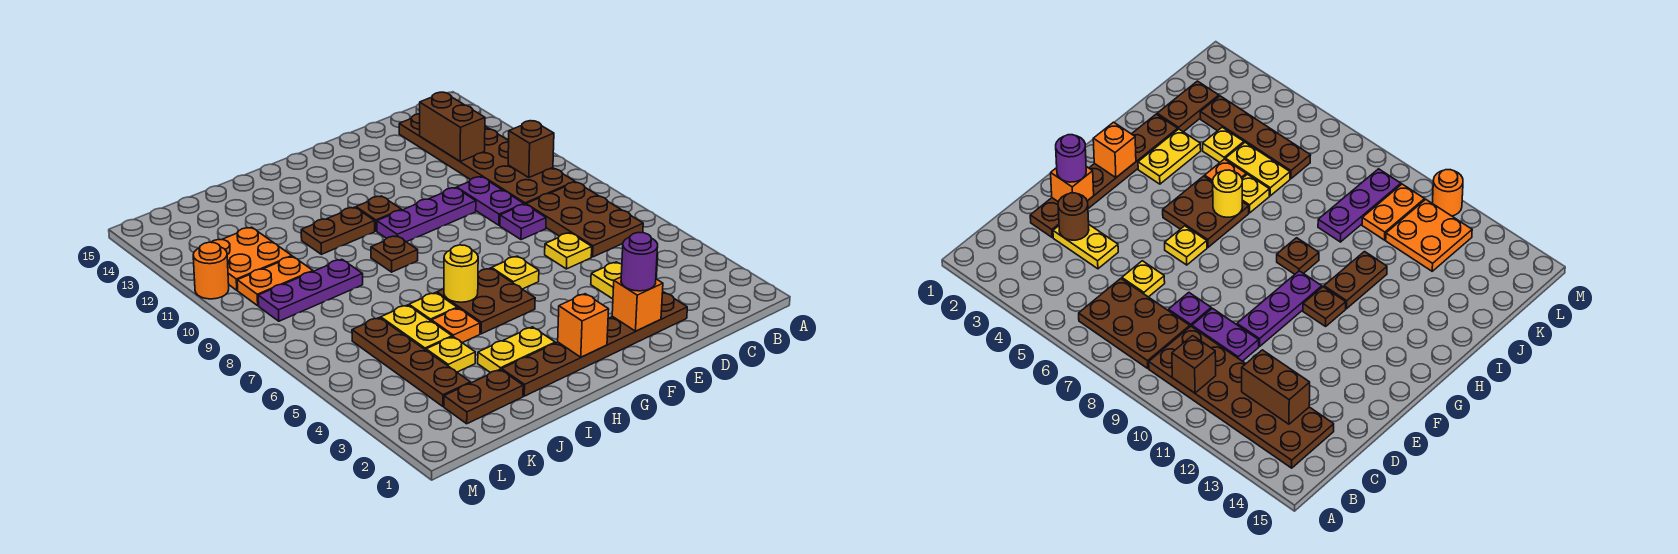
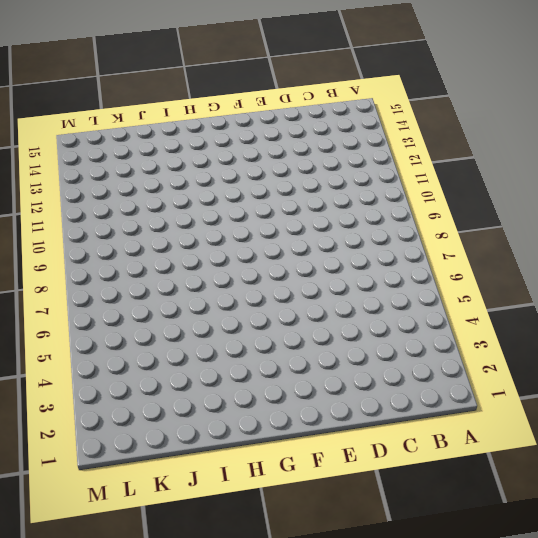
none -> brown 2x3 plate [526,182,643,257]
none -> brown 2x6 plate [399,114,575,205]
none -> brown 1x6 plate [502,292,687,396]
none -> yellow 1x2 plate [591,262,622,299]

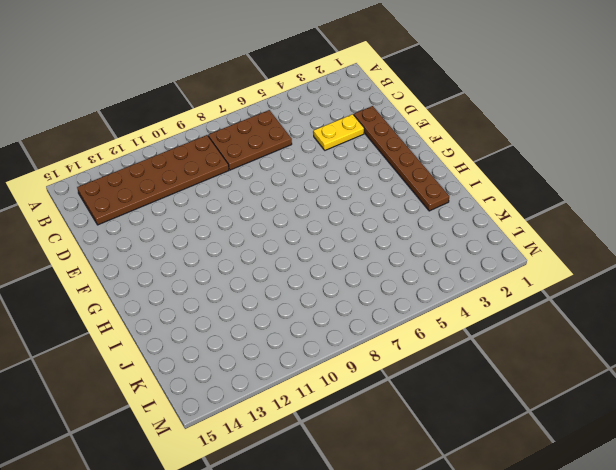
none -> yellow 1x1 plate [545,233,592,269]
none -> purple 1x1 plate [500,204,546,240]
none -> purple 1x2 plate [457,177,524,225]
none -> purple 1x3 plate [377,188,476,242]

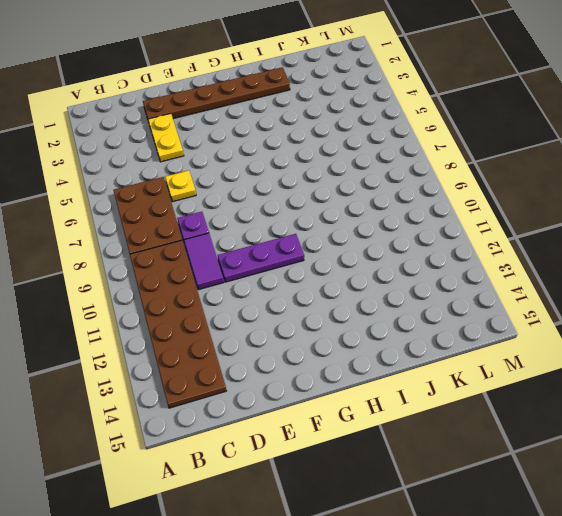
purple 1x2 tile [184,233,224,290] -> purple 1x2 plate [457,177,524,225]
none -> yellow 1x1 plate [492,256,539,289]
none -> brown 2x2 plate [437,268,535,334]
none -> brown 1x1 plate [356,196,402,231]
none -> yellow 1x2 plate [478,327,555,373]

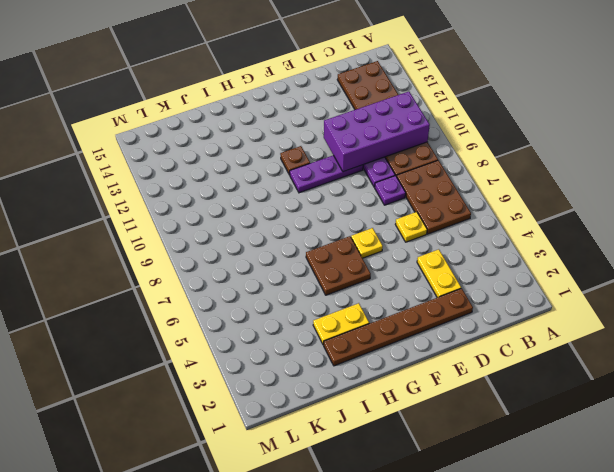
purple 2x4 brick [324,92,430,172] -> brown 1x1 brick [508,121,554,178]
none -> brown 1x1 plate [371,236,418,272]
none -> brown 1x2 plate [301,207,375,254]
none -> orange 1x1 plate [432,308,480,343]
none -> yellow 1x1 plate [409,293,457,321]

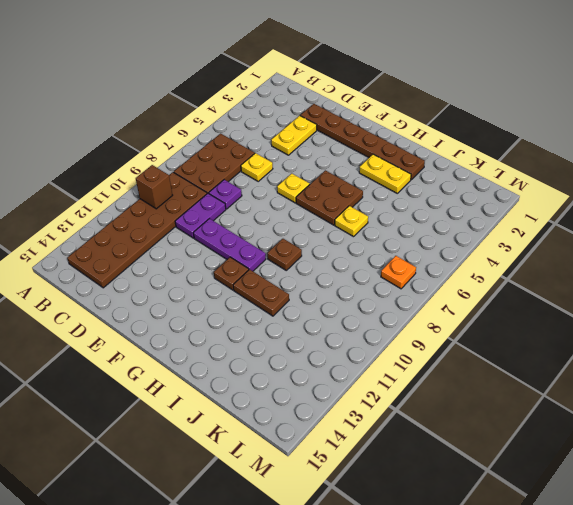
orange 1x1 plate [381,256,416,289] -> orange 1x1 plate moved to [432,308,480,343]
none -> brown 1x2 plate [444,369,523,424]
none -> yellow 1x1 plate [426,337,475,372]
none -> yellow 1x2 plate [381,305,452,350]
none -> purple 1x3 plate [258,259,363,321]

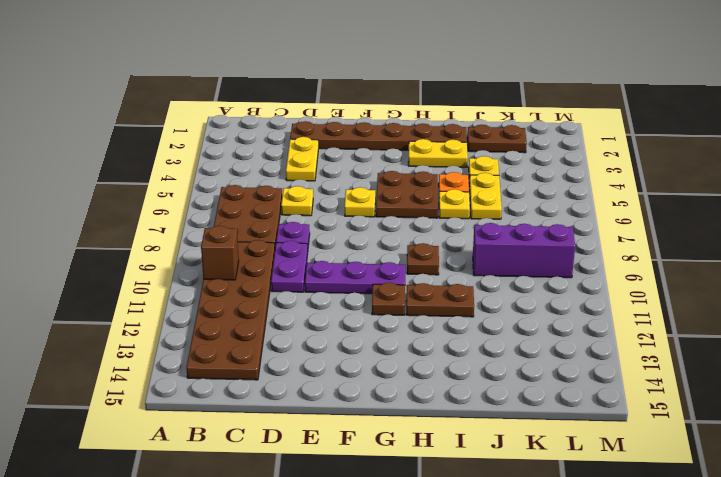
purple 1x3 brick [473,223,575,278] -> purple 1x3 plate [258,259,363,321]
none -> brown 1x4 plate [352,318,471,406]
none -> orange 1x2 plate [237,256,313,306]
none -> orange 2x2 plate [211,227,292,290]
none -> orange 1x1 round brick [193,242,229,299]

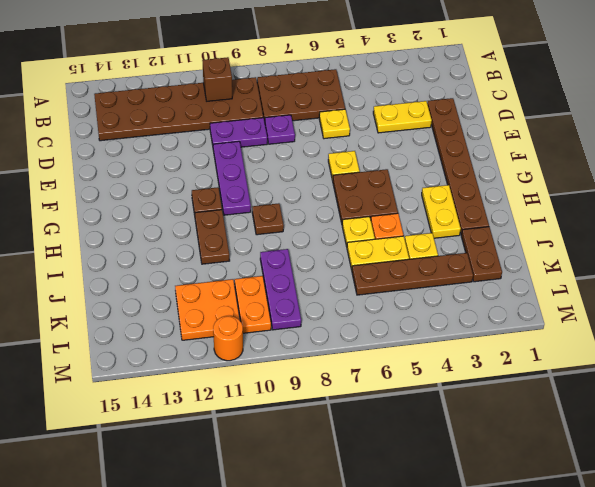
none -> brown 1x2 brick [420,92,485,161]
none -> brown 1x1 round brick [1058,193,1089,240]
none -> orange 1x1 brick [612,277,663,331]
none -> orange 1x1 brick [558,294,609,357]

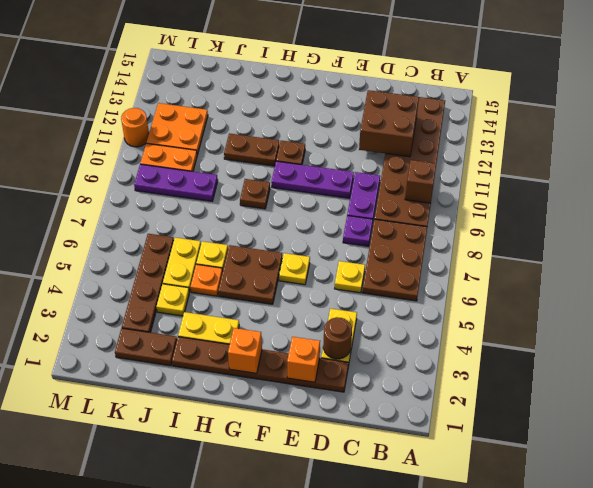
brown 2x2 brick [359,90,419,157] -> brown 1x2 brick [420,92,485,161]
none -> yellow 1x1 round brick [444,245,478,302]
none -> purple 1x1 round brick [621,232,658,291]

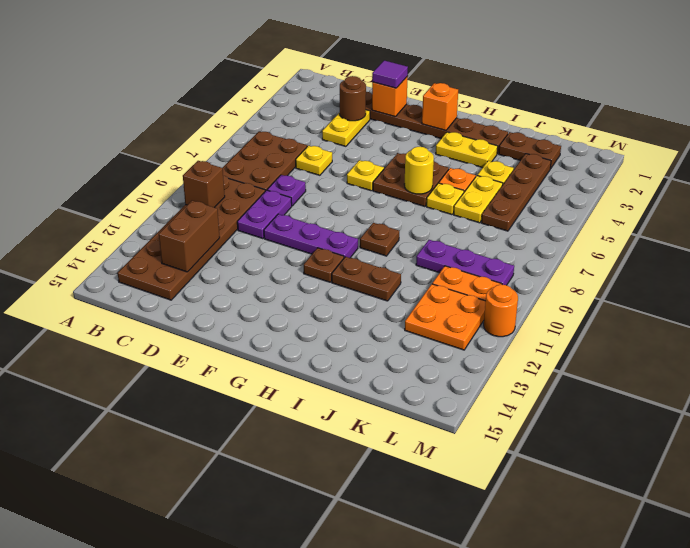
purple 1x1 tile [372,60,408,88] -> purple 1x1 round brick [621,232,658,291]

